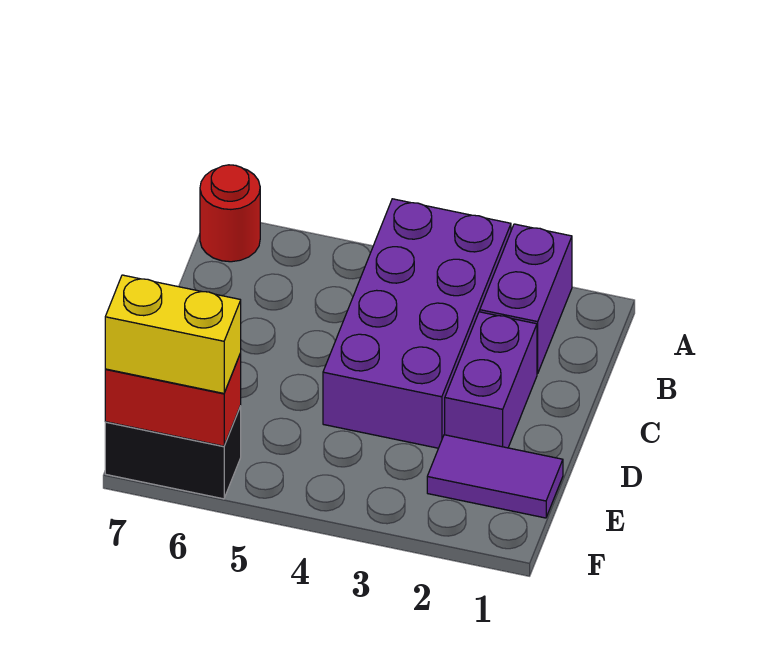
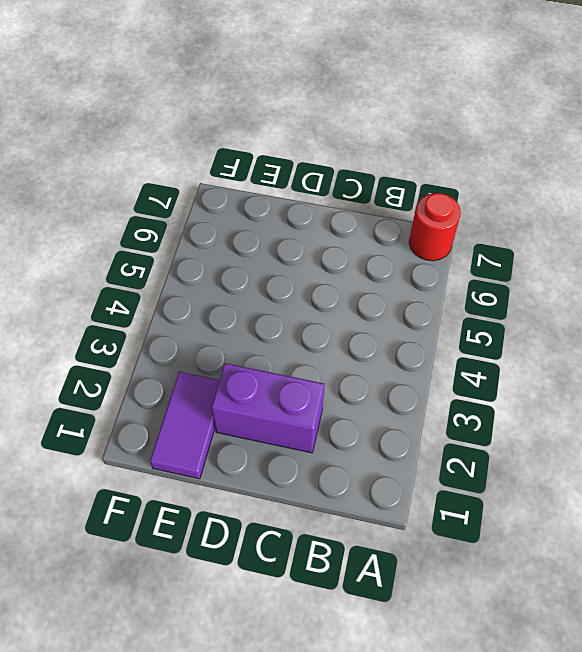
none -> purple 1x2 brick [480,224,572,374]
none -> purple 2x4 brick [323,199,511,448]

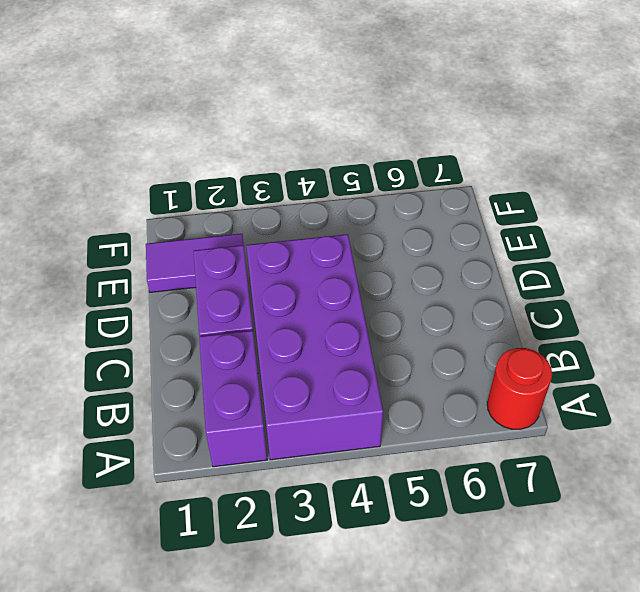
none -> black 1x2 brick [105,406,241,499]
none -> red 1x2 brick [105,353,241,446]

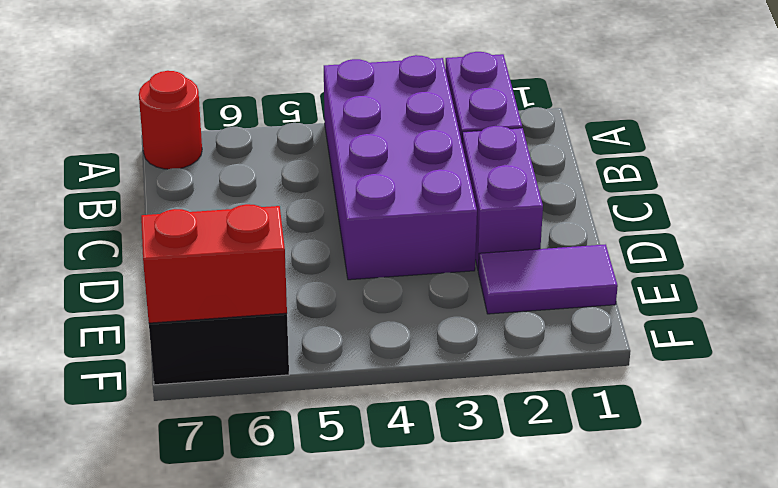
none -> yellow 1x2 brick [105,275,241,393]

